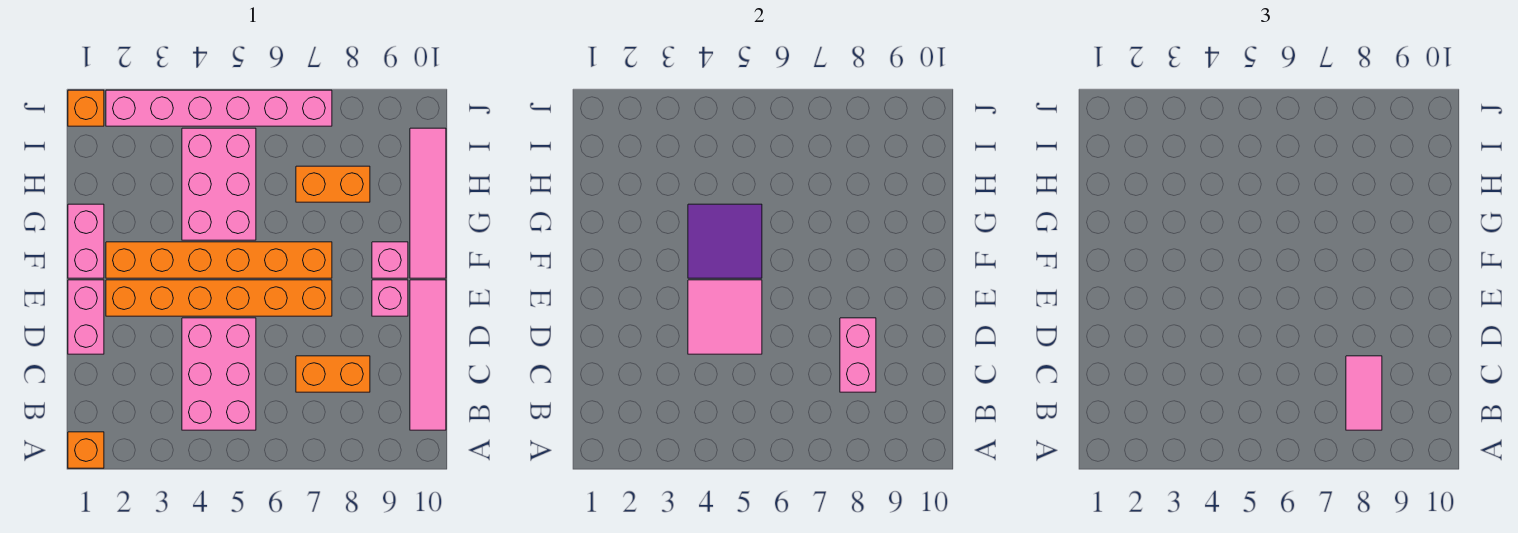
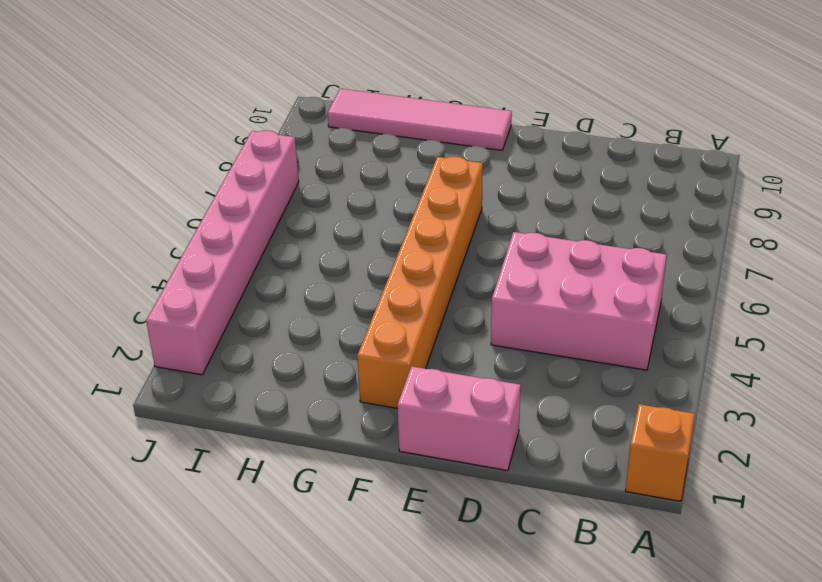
none -> pink 1x4 tile [410,280,446,430]
none -> orange 1x2 brick [296,356,370,392]
none -> orange 1x6 brick [106,280,332,316]

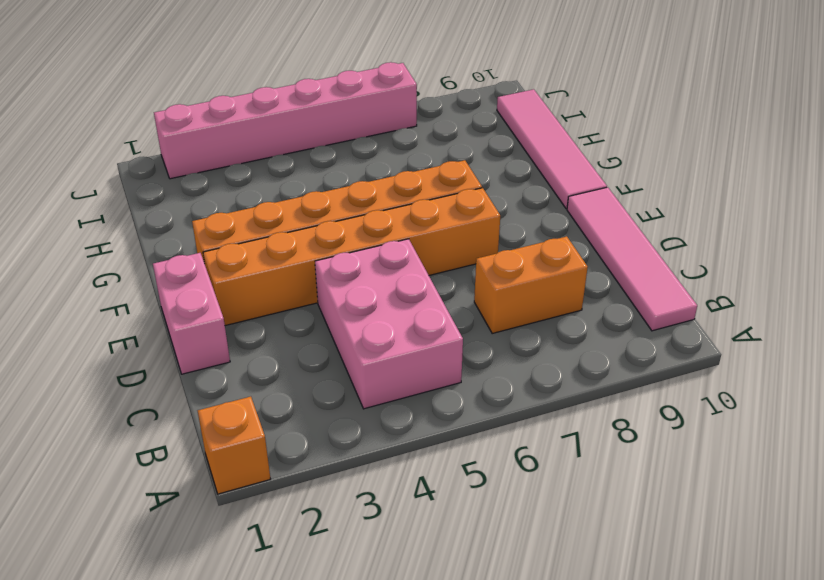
none -> pink 1x1 brick [372,280,408,316]
none -> pink 1x2 brick [68,204,104,278]
none -> pink 1x1 brick [372,242,408,278]

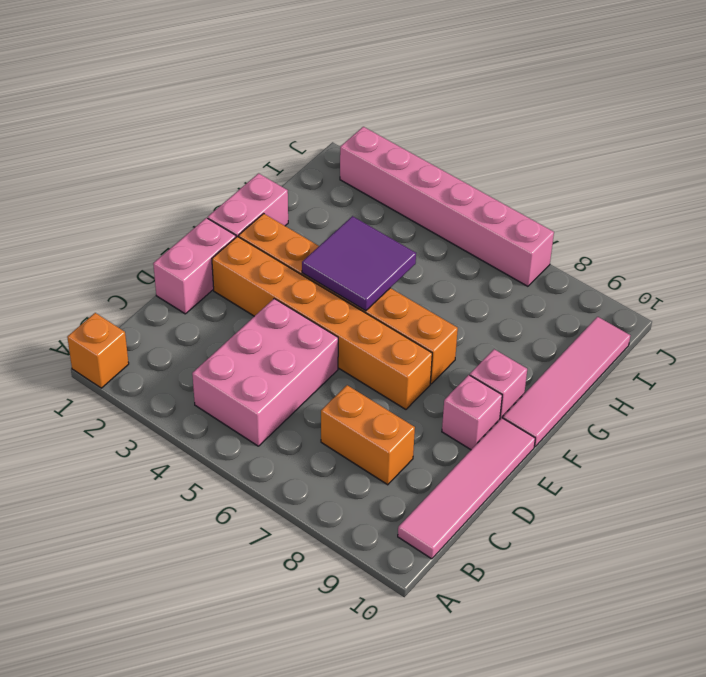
none -> pink 2x3 brick [182,128,256,240]
none -> orange 1x2 brick [296,166,370,202]
none -> orange 1x1 brick [68,90,104,126]

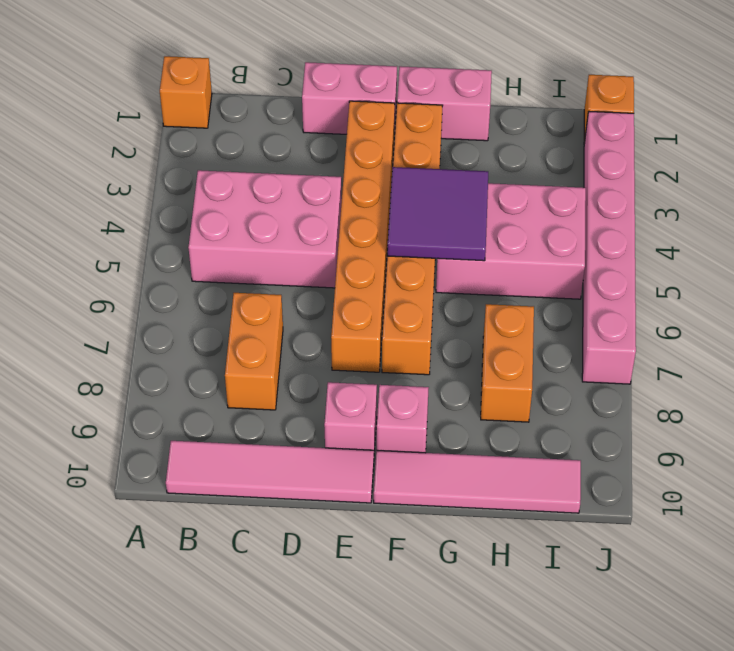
none -> pink 1x2 brick [840,318,876,392]
none -> pink 2x2 tile [688,280,762,354]
none -> pink 1x2 tile [1346,356,1382,430]

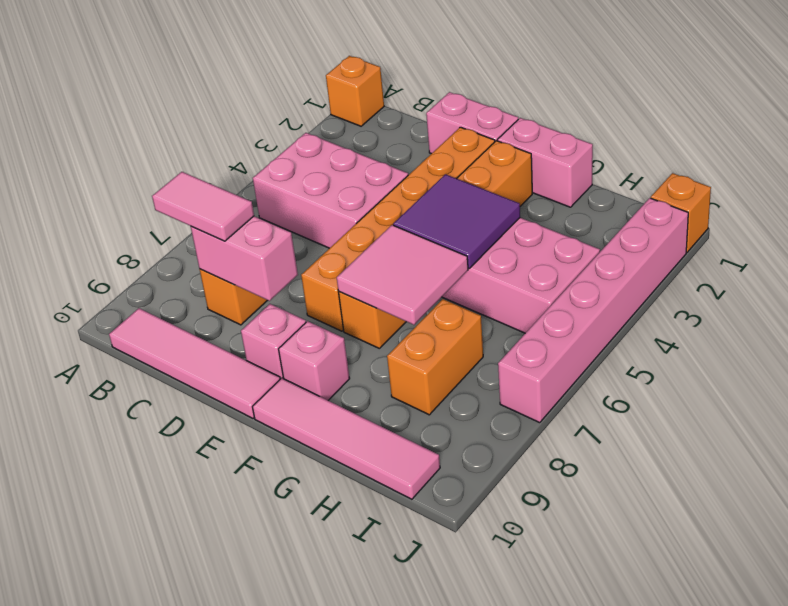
pink 2x2 tile [337,225,468,325] -> pink 2x2 tile moved to [688,280,762,354]

